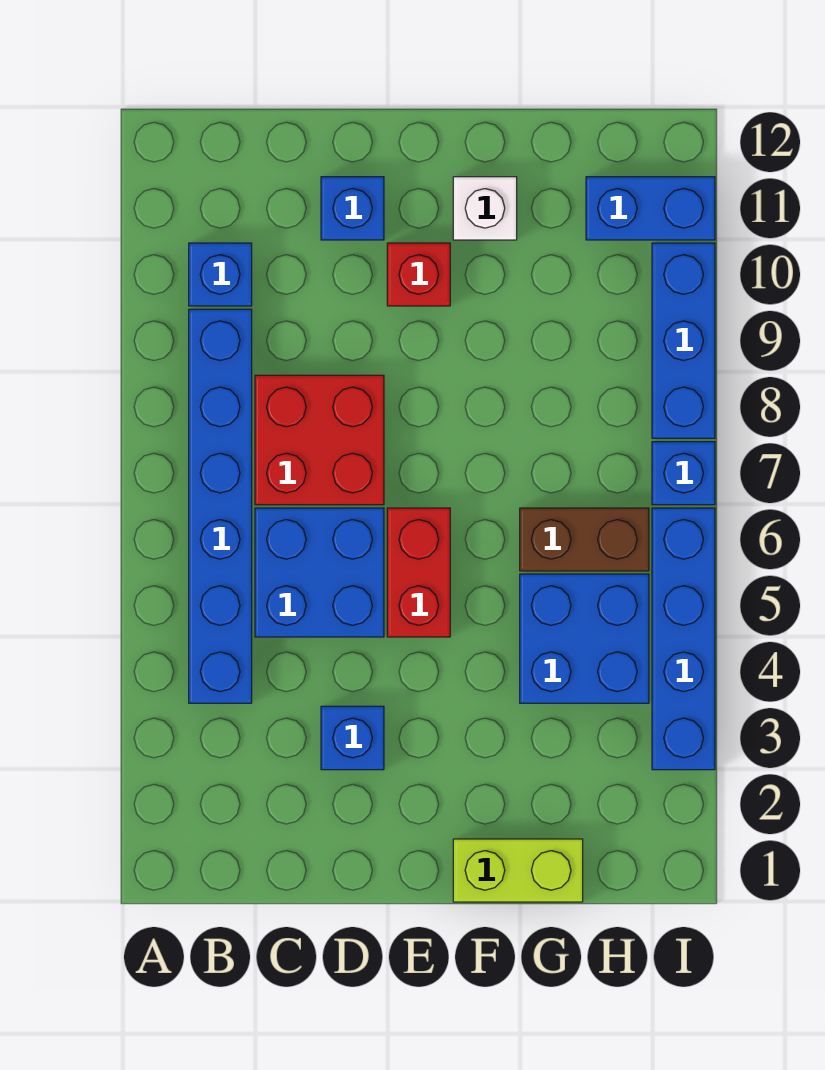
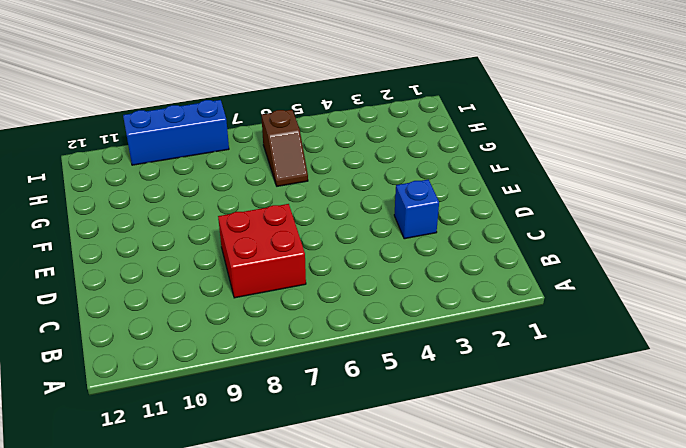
brown 1x2 slope [261,110,308,186] -> brown 1x2 brick [520,508,649,571]
none -> blue 1x6 brick [189,309,252,703]
none -> blue 1x1 brick [189,243,252,306]
none -> blue 2x2 brick [255,508,384,637]

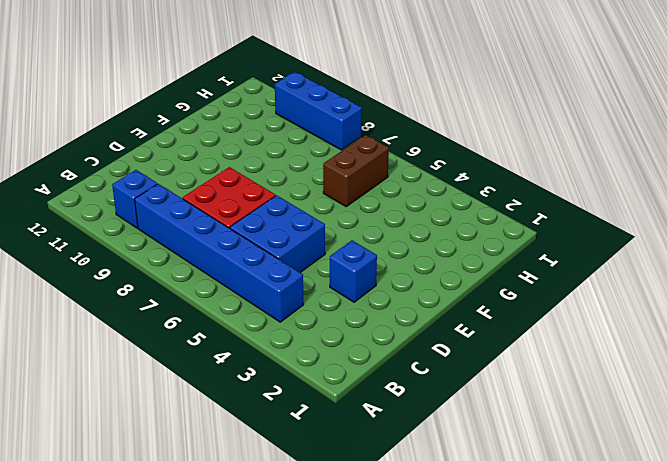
none -> blue 1x1 brick [321,177,384,240]
none -> red 1x2 brick [387,508,450,637]
none -> red 1x1 brick [387,243,450,306]

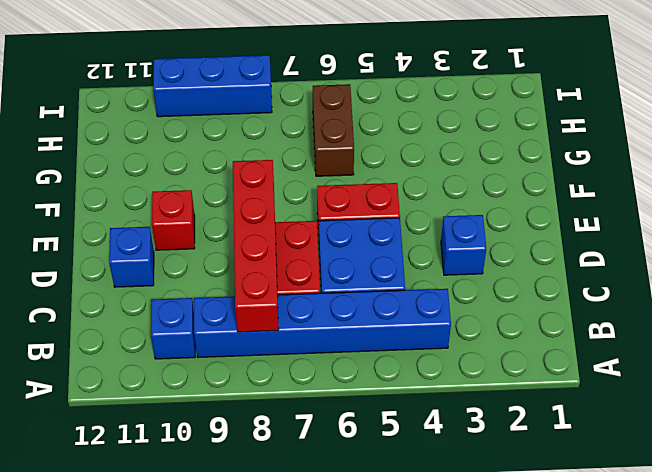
red 1x4 brick [233,160,279,332] -> none
none -> lime 1x2 brick [453,839,583,902]
none -> white 1x1 brick [453,177,517,240]
none -> blue 2x2 brick [520,574,649,703]

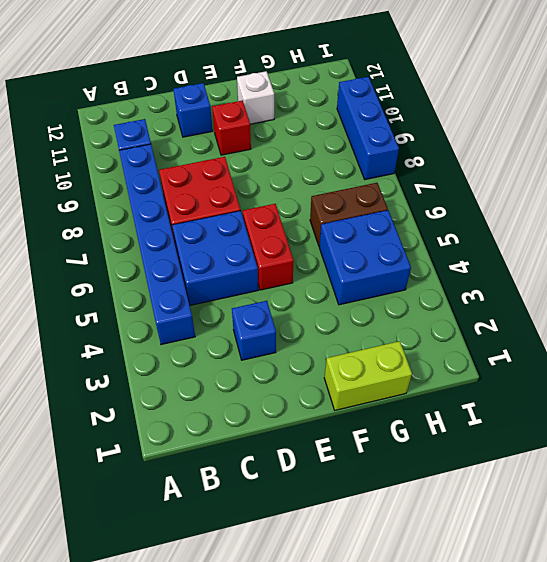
none -> blue 1x2 brick [586,177,715,240]
none -> blue 1x4 brick [652,508,715,770]
none -> blue 1x1 brick [652,442,715,505]

